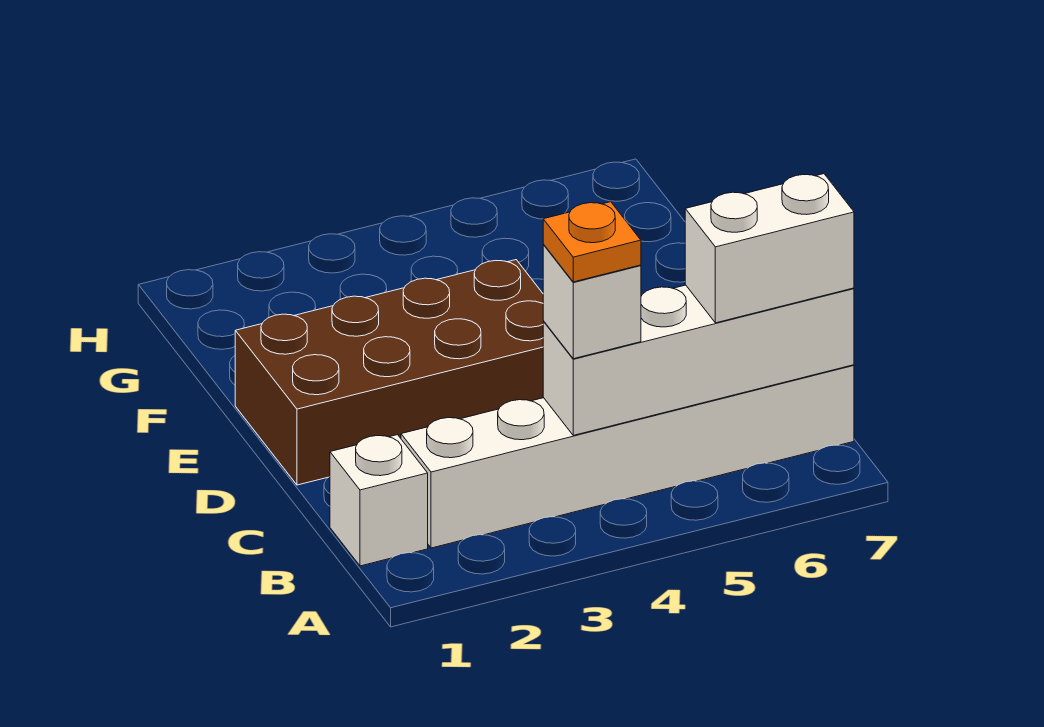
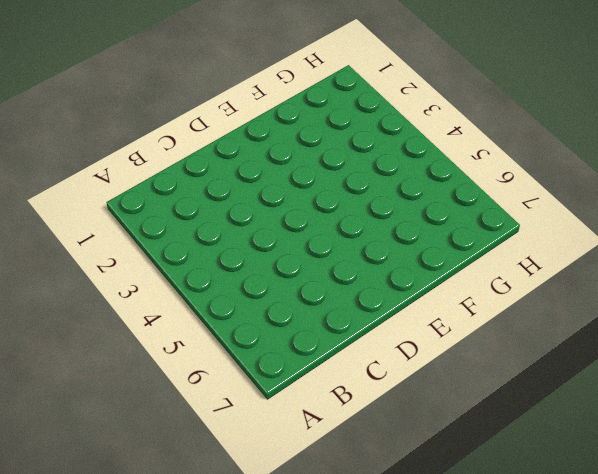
none -> white 1x1 brick [330,435,428,566]
none -> white 1x6 brick [401,365,854,548]

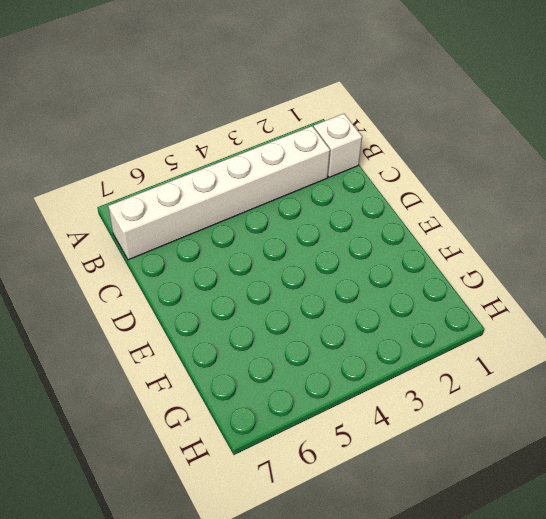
none -> brown 2x4 brick [235,260,544,485]
none -> white 1x4 brick [543,285,854,435]

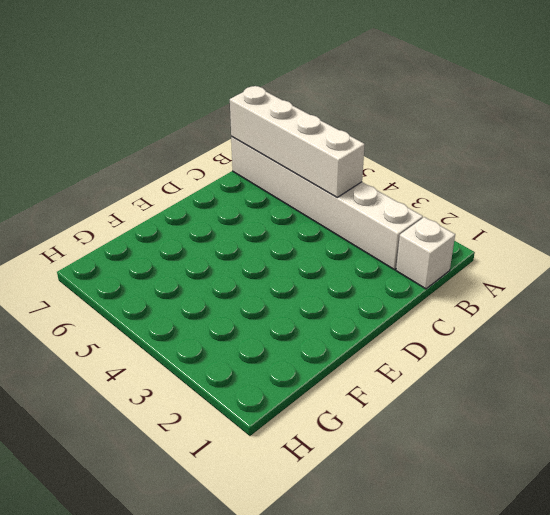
none -> brown 2x4 brick [235,260,544,485]
none -> white 1x1 brick [543,245,641,359]

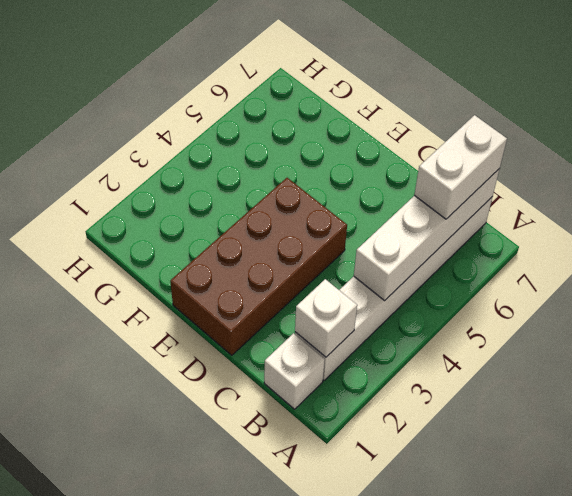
white 1x1 brick [295,279,357,357] -> white 1x1 brick moved to [543,245,641,359]
none -> orange 1x1 plate [543,202,641,282]

